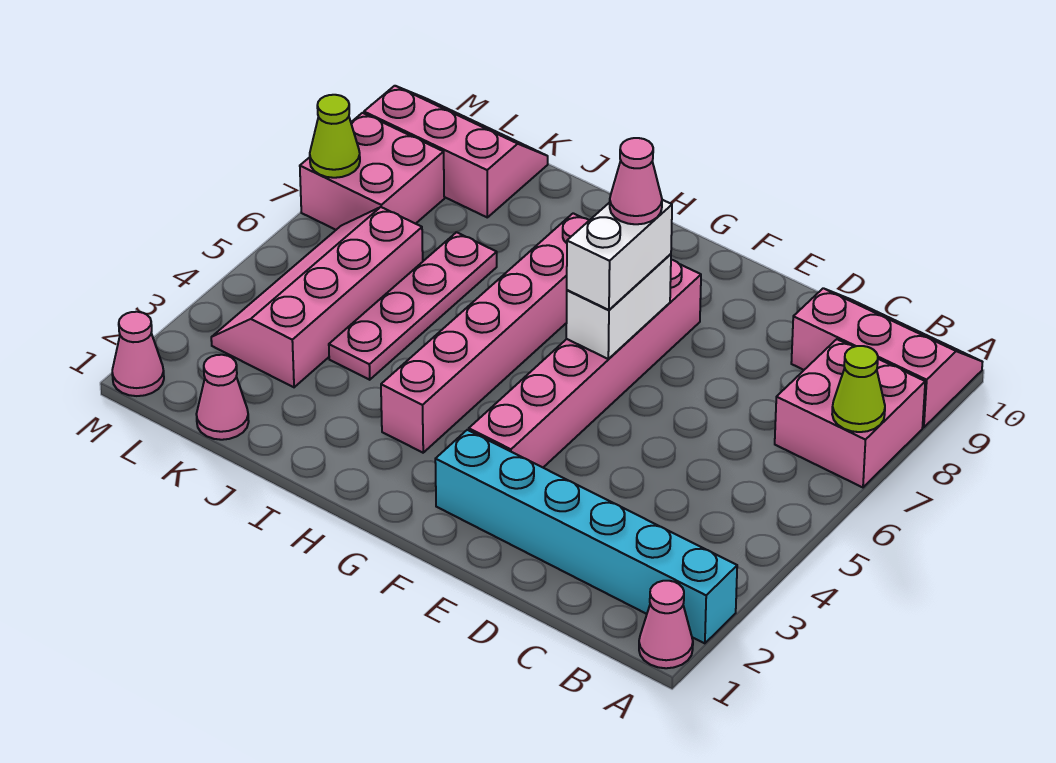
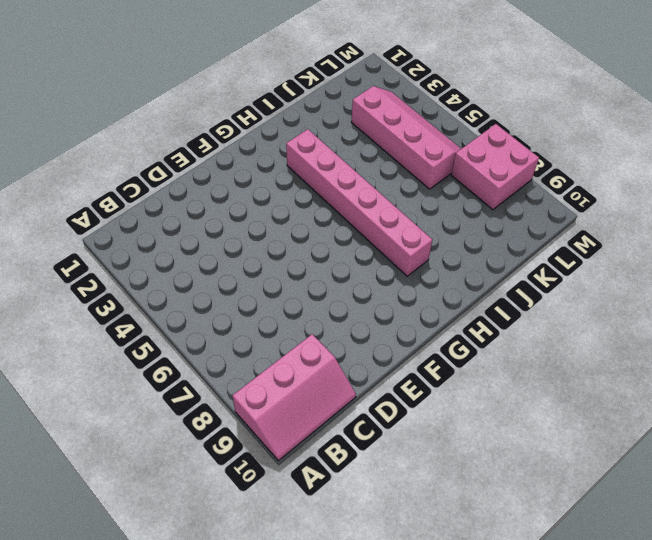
none -> pink 1x1 cone [639,581,693,668]
none -> cyan 1x6 brick [435,430,737,643]
none -> pink 2x2 brick [775,339,925,487]

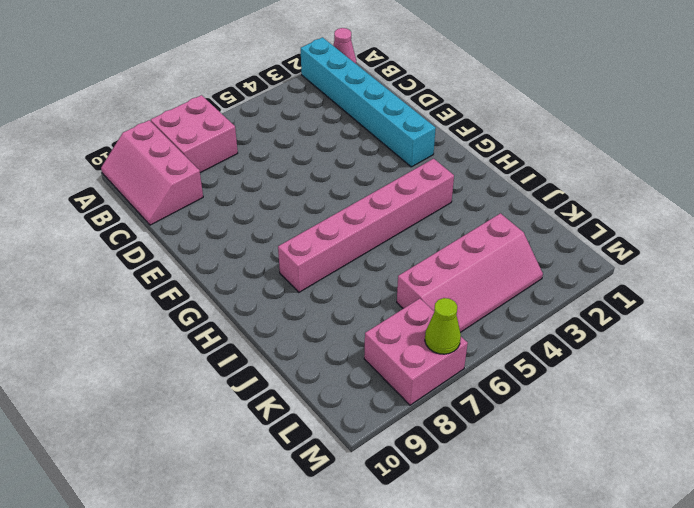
none -> pink 1x6 brick [469,260,701,467]
none -> pink 1x4 plate [329,232,497,380]
none -> pink 1x1 cone [196,355,249,440]

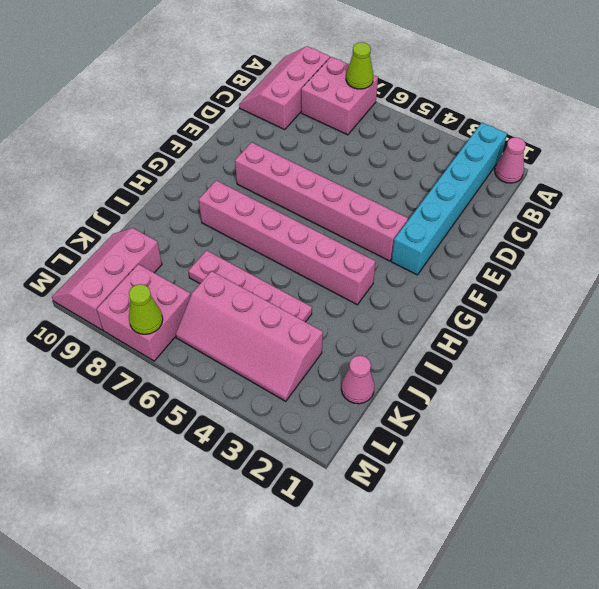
none -> pink 1x1 cone [112,312,164,396]
none -> white 1x2 brick [566,254,671,359]
none -> white 1x2 brick [567,200,672,310]

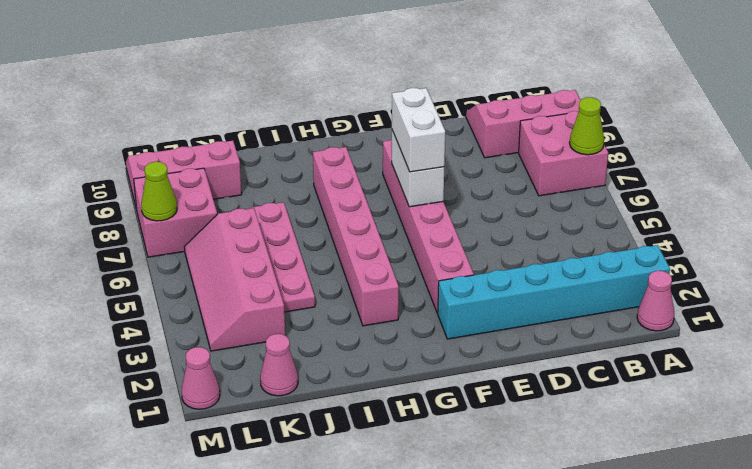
none -> pink 1x1 cone [610,138,662,224]

